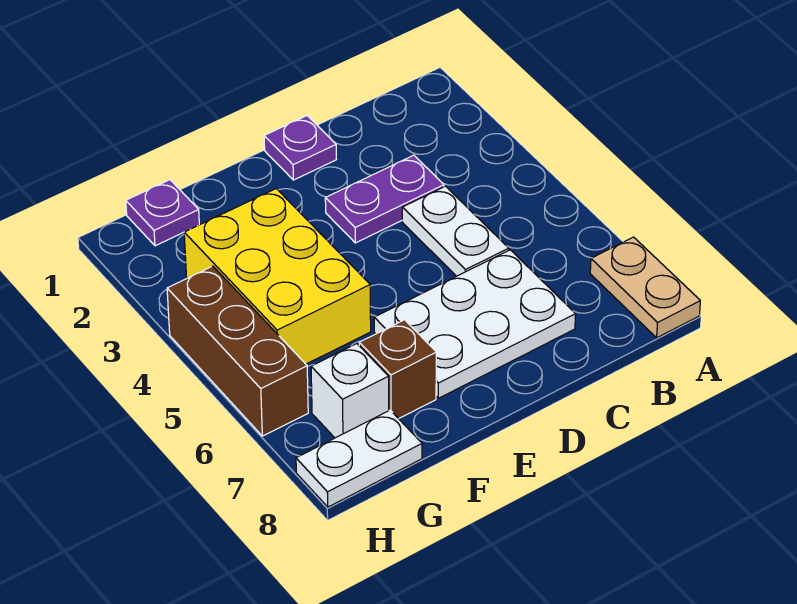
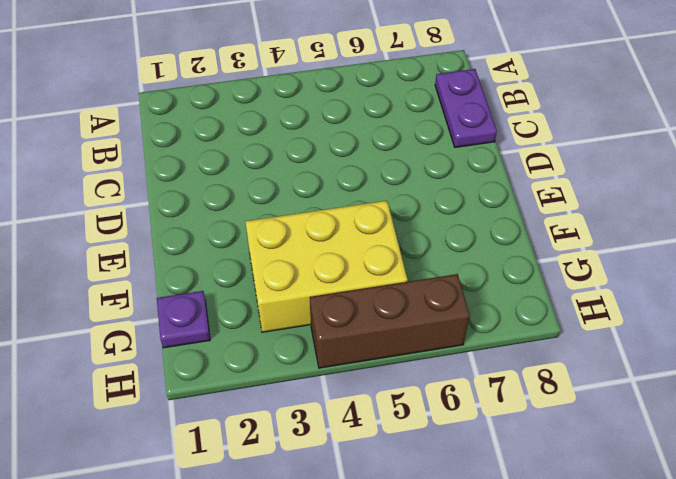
purple 1x2 plate [435,69,497,147] -> purple 1x2 plate moved to [325,155,444,243]
none -> tan 1x2 plate [590,237,700,338]
none -> white 1x2 plate [402,186,509,276]

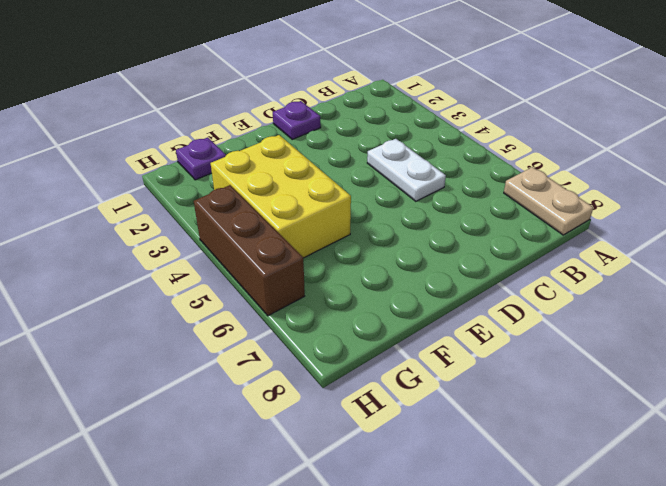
none -> purple 1x2 plate [325,155,444,243]
none -> white 2x3 plate [374,250,576,398]

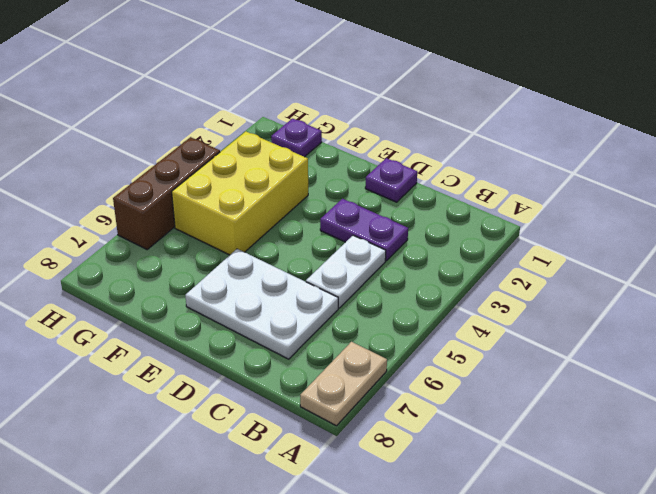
none -> brown 1x1 brick [359,320,436,419]
none -> white 1x1 brick [311,344,389,438]

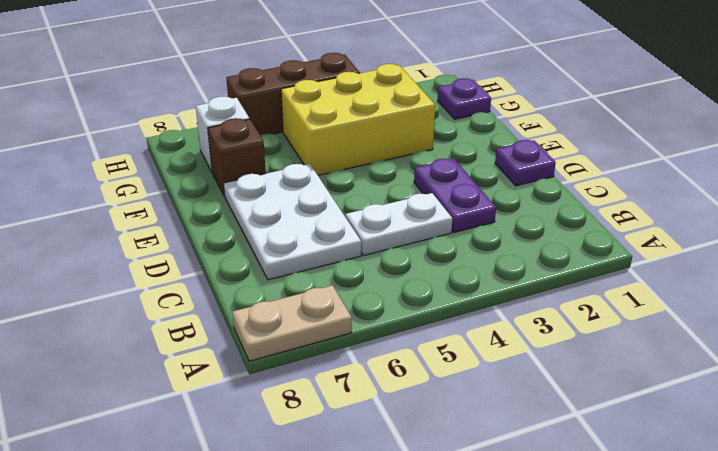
none -> white 1x2 plate [296,410,422,507]

